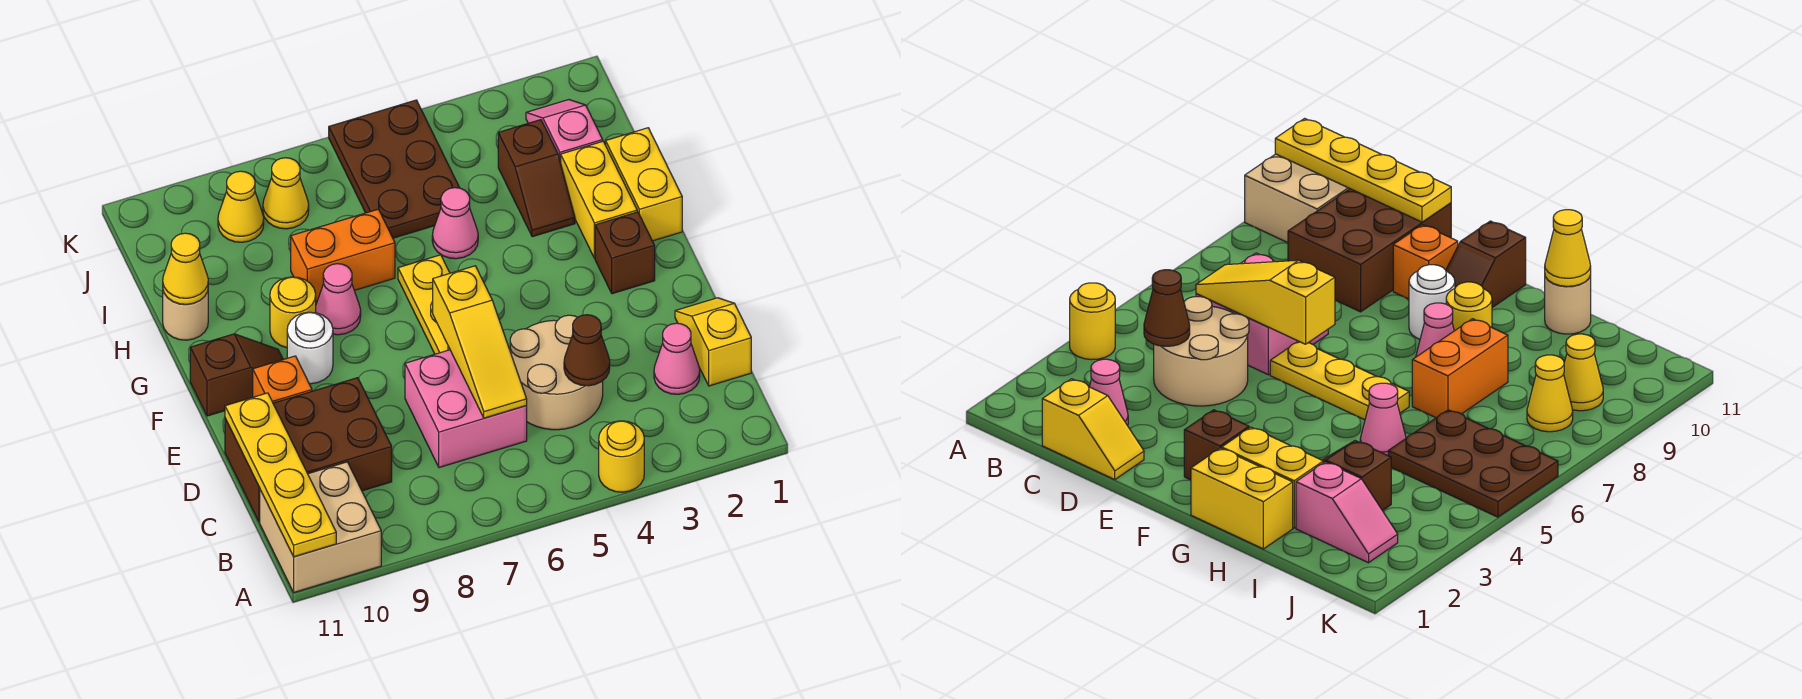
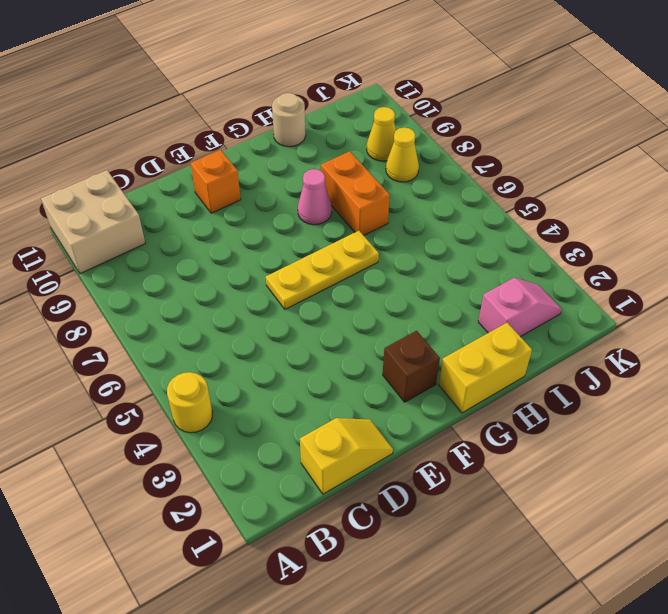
none -> pink 1x1 cone [654,323,700,394]
none -> tan 2x2 round brick [510,315,603,430]
none -> pink 2x2 brick [405,350,527,468]

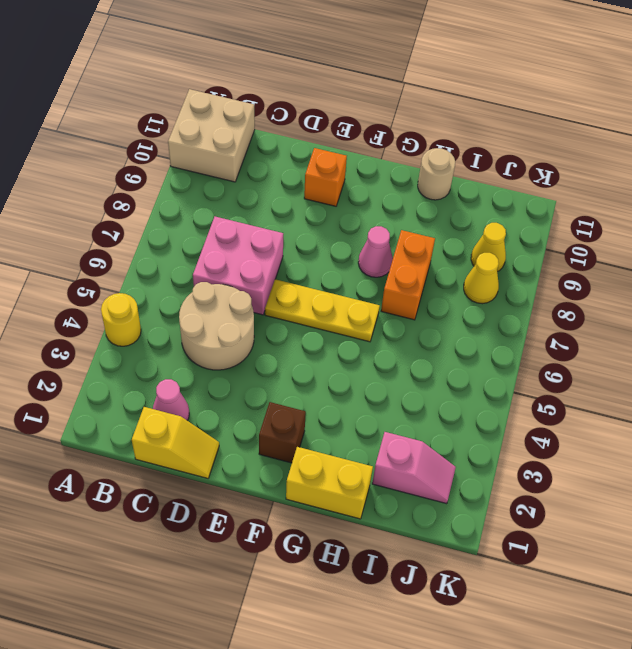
none -> brown 2x3 brick [225,378,392,522]
none -> white 1x1 round brick [287,312,333,384]
none -> brown 1x2 slope [190,334,283,416]

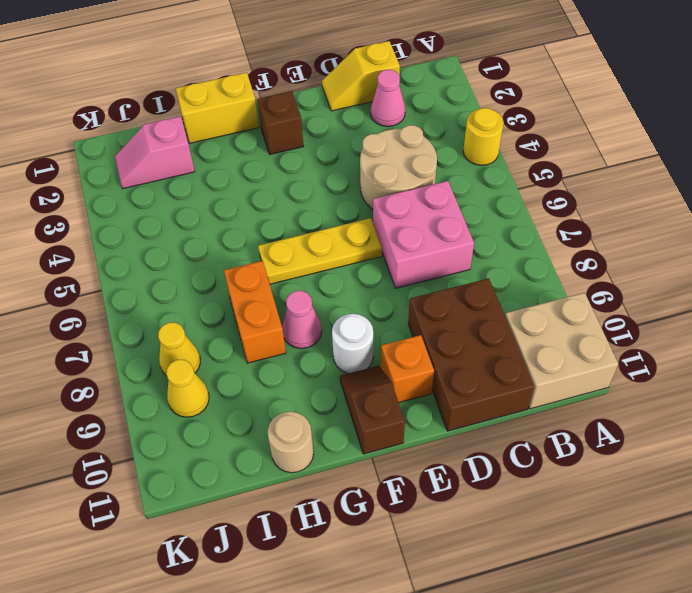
none -> yellow 1x2 brick [561,141,637,258]
none -> yellow 1x1 round brick [270,277,316,348]
none -> brown 1x2 slope [498,120,575,237]

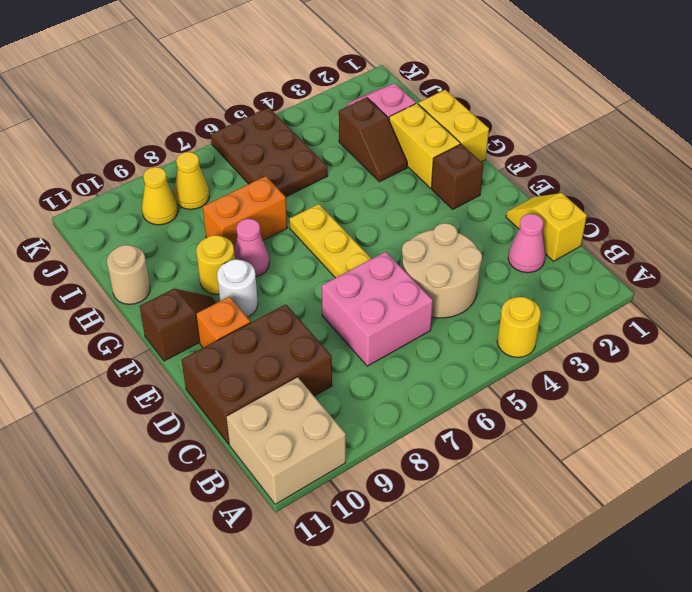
none -> pink 1x1 cone [432,188,478,259]
none -> yellow 1x4 plate [225,393,336,557]
none -> brown 1x1 cone [564,315,610,386]

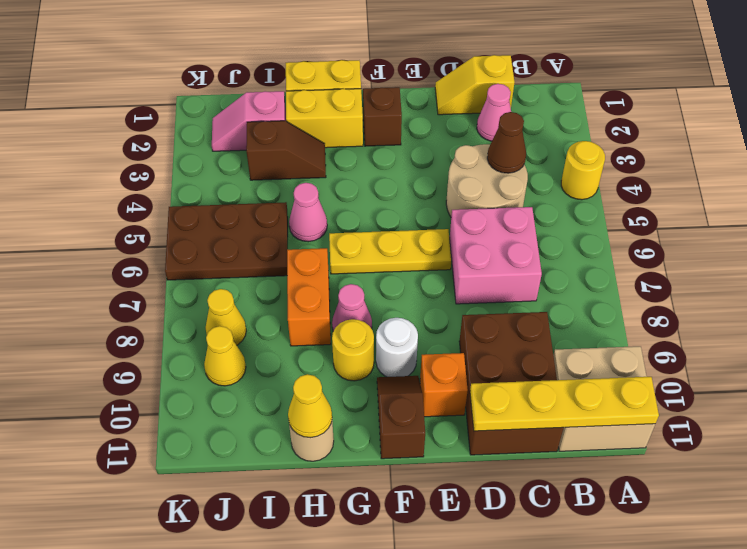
none -> yellow 1x3 slope [433,266,527,418]

